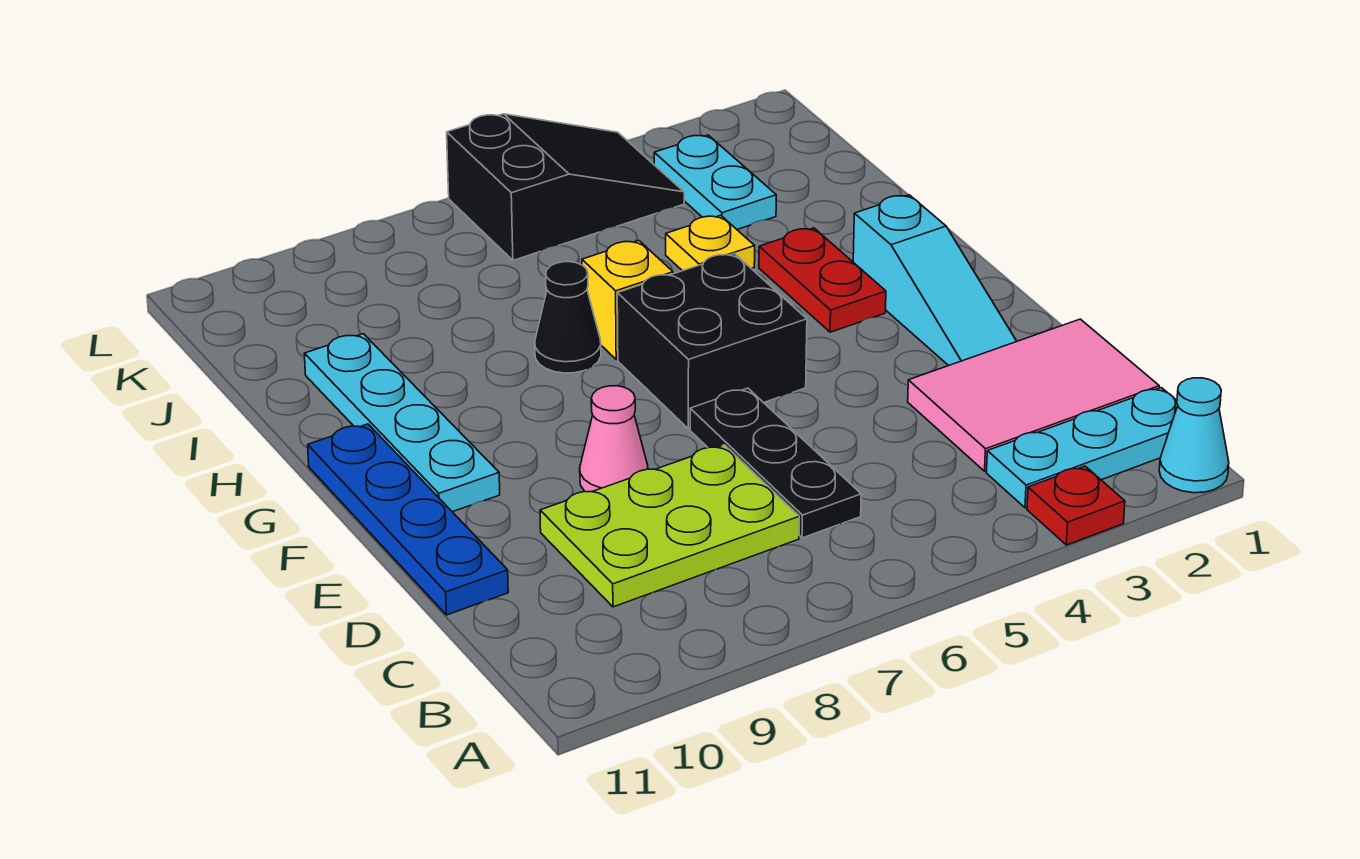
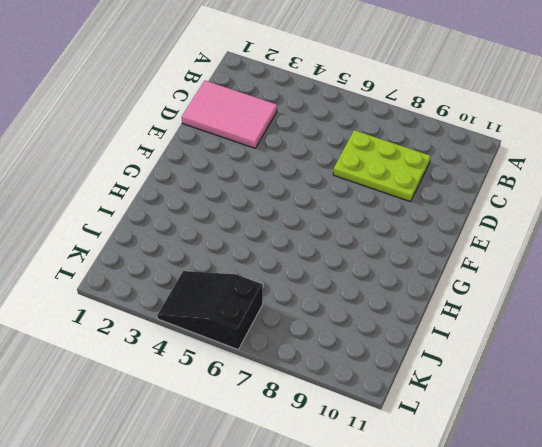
none -> cyan 1x1 cone [1159,378,1229,493]
none -> red 1x1 plate [1027,466,1125,545]
none -> cyan 1x3 plate [986,388,1178,508]

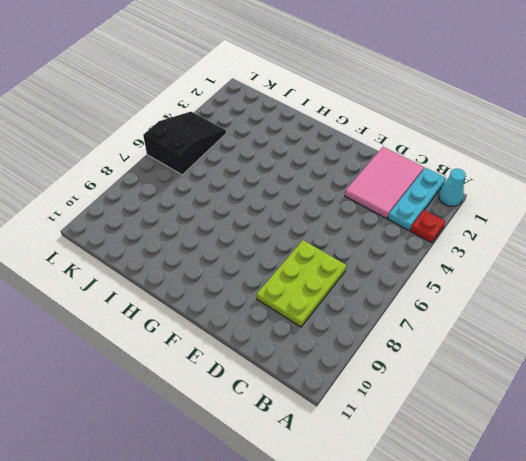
none -> black 1x3 plate [690,388,861,538]
none -> blue 1x4 plate [308,424,508,615]
none -> cyan 1x3 slope [853,195,1017,366]

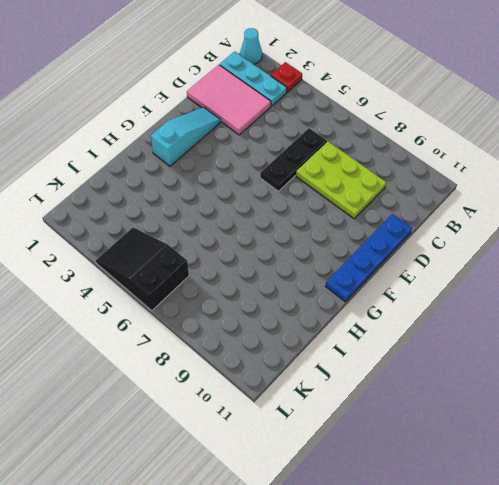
none -> pink 1x1 cone [580,386,648,492]
none -> black 2x2 brick [617,253,807,429]
none -> cyan 1x4 plate [304,334,500,512]

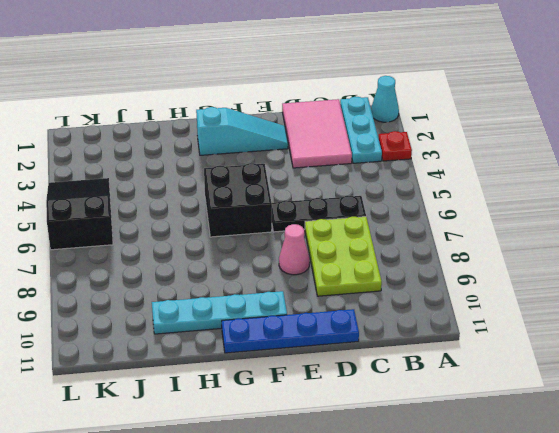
none -> red 1x2 plate [759,228,886,332]
none -> yellow 1x1 brick [582,241,673,360]
none -> black 1x1 cone [535,262,601,373]

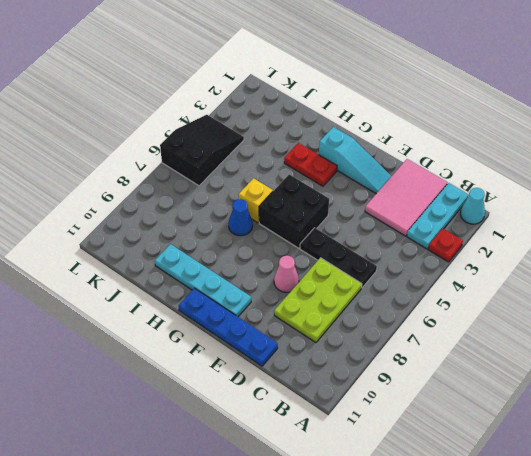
blue 1x1 cone [229,199,253,236] -> black 1x1 cone [535,262,601,373]
none -> yellow 1x1 plate [666,215,755,271]
none -> cyan 1x2 plate [654,135,776,229]

